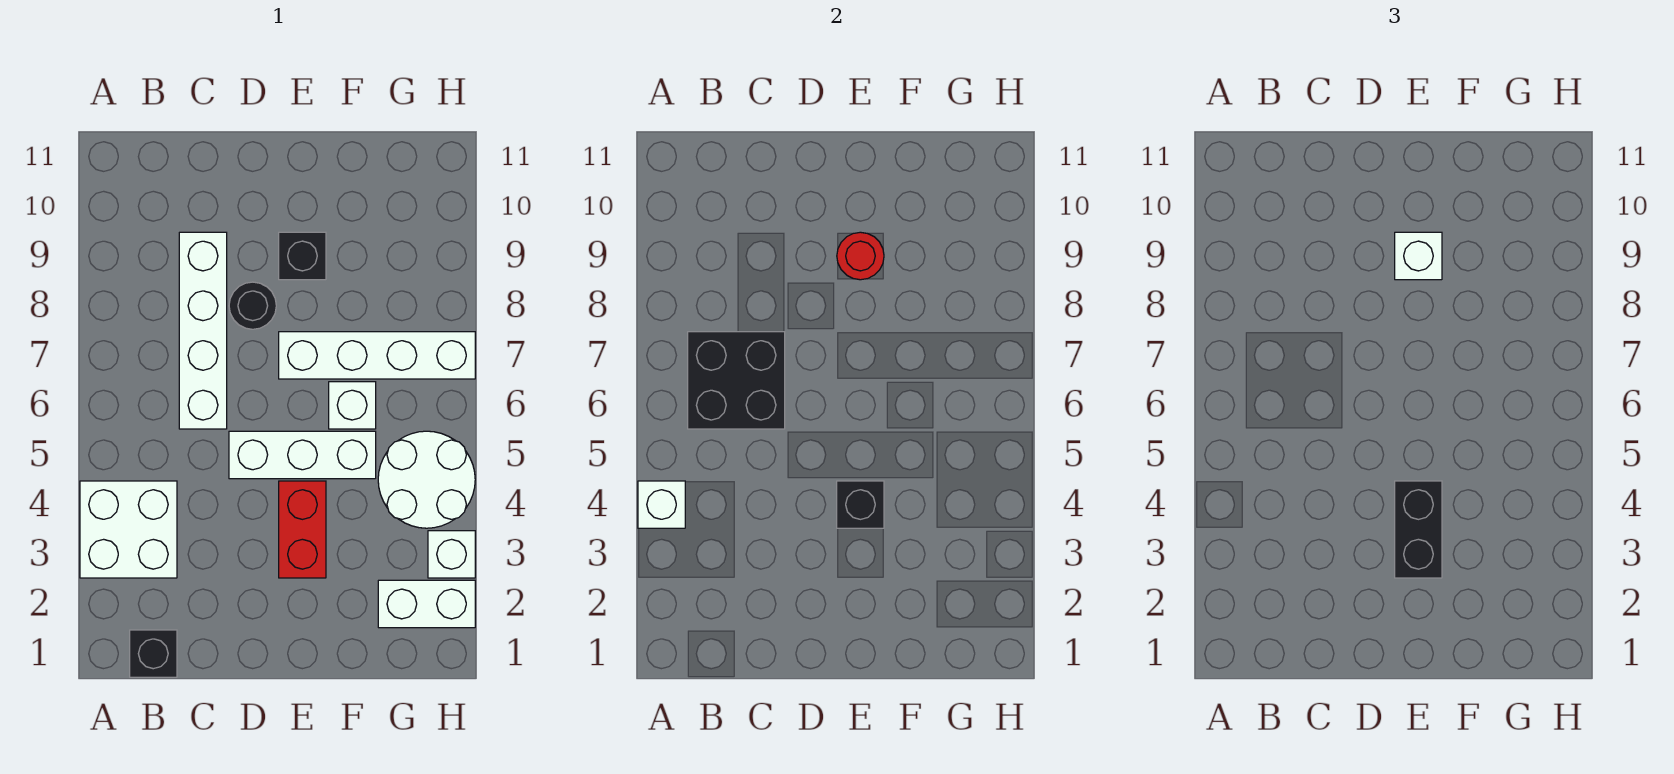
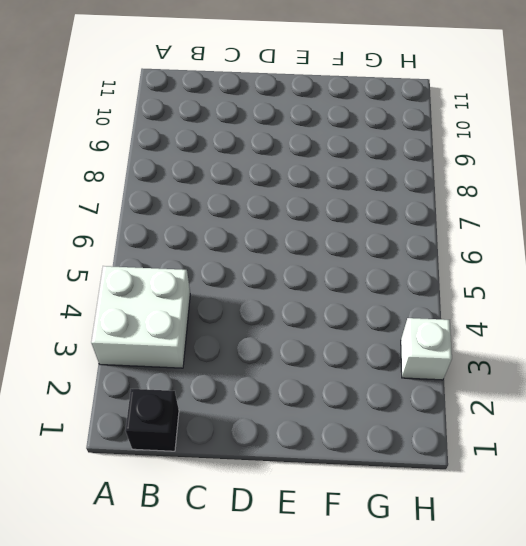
none -> white 1x4 brick [179,232,227,429]
none -> white 1x3 brick [229,431,376,479]
none -> black 1x1 round brick [229,282,276,329]

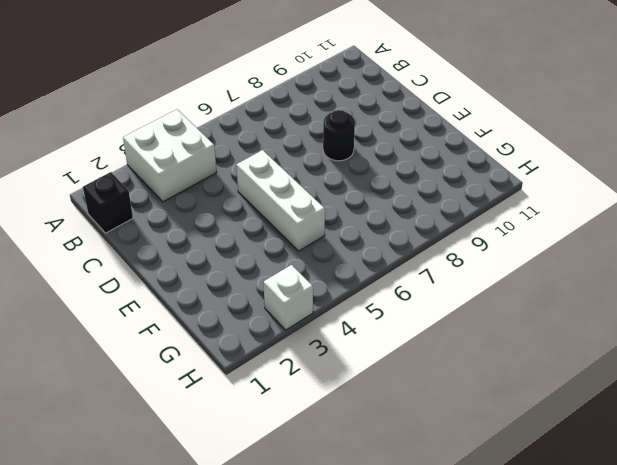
none -> white 1x4 brick [179,232,227,429]
none -> red 1x2 brick [279,481,326,578]
none -> white 1x4 brick [279,332,475,379]

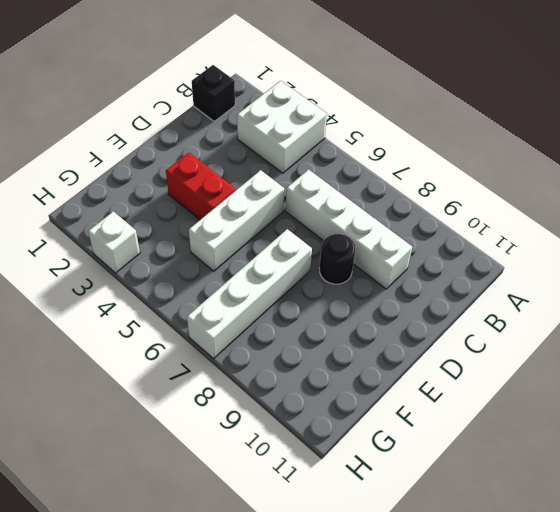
none -> black 1x1 brick [279,232,326,280]
none -> white 1x1 brick [329,382,376,429]
none -> white 1x2 brick [378,580,475,628]

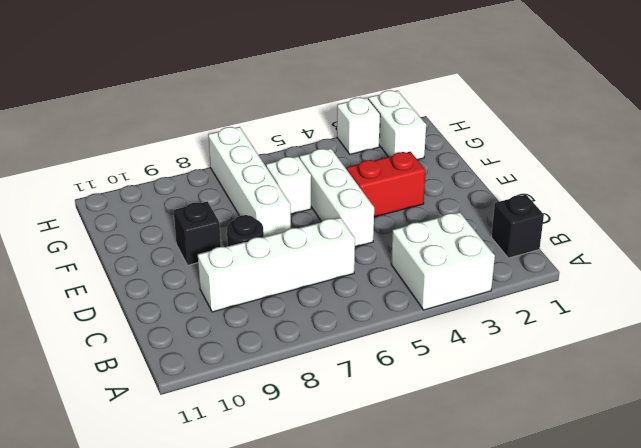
none -> white 2x2 round brick [378,431,475,528]
none -> white 1x1 brick [638,481,685,528]
none -> black 2x2 brick [688,332,785,429]

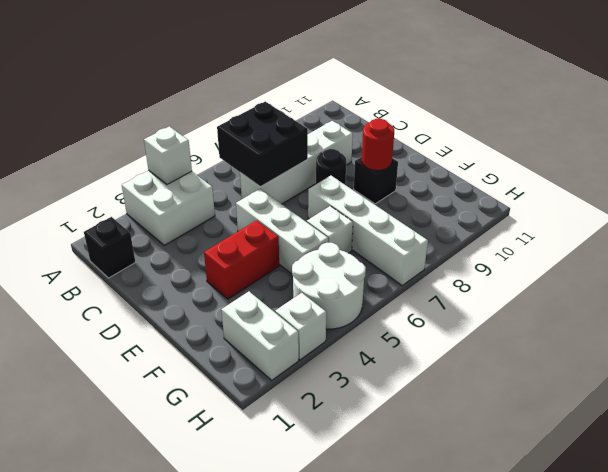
none -> black 1x1 brick [837,481,884,528]
none -> black 1x2 brick [1395,481,1442,578]
none -> white 1x1 brick [1395,232,1442,280]

